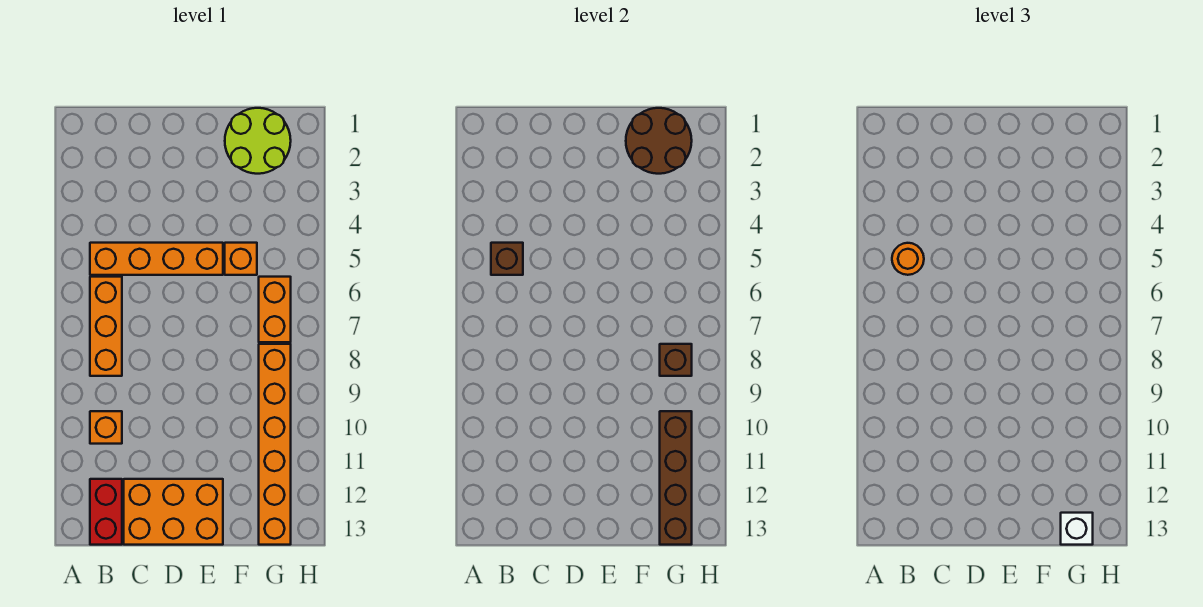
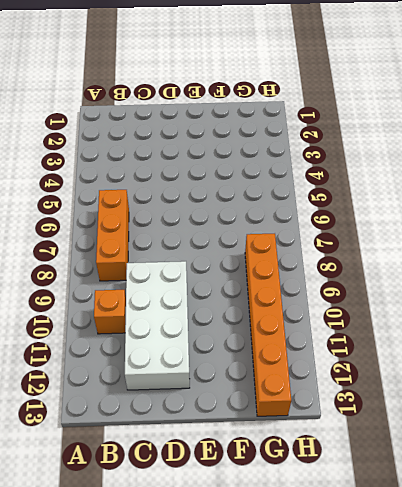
white 2x4 brick [125,261,190,390] -> orange 2x3 brick [124,479,223,545]
none -> orange 1x4 brick [90,243,223,275]
none -> red 1x2 brick [90,479,122,545]
none -> lime 2x2 round brick [225,108,291,174]

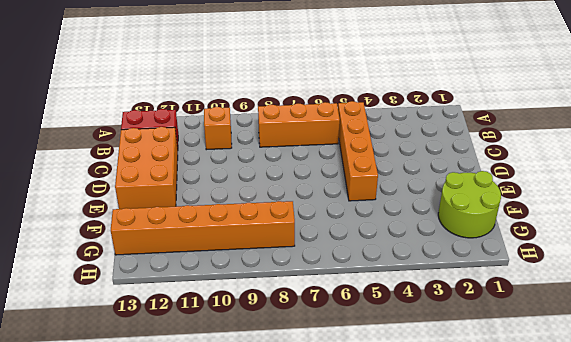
none -> orange 1x1 brick [225,243,257,275]
none -> orange 1x2 brick [259,277,291,342]
none -> brown 1x1 brick [491,243,523,275]

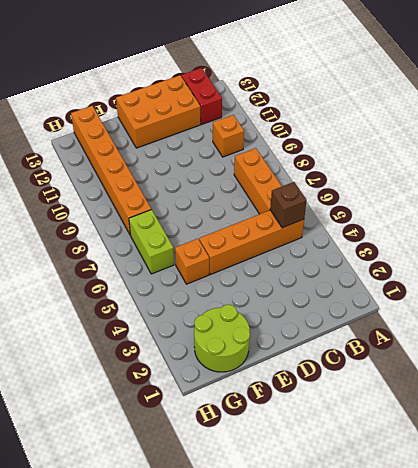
lime 1x2 brick [129,210,174,274] -> orange 1x2 brick [259,277,291,342]
none -> brown 2x2 round brick [626,108,692,174]
none -> brown 1x1 brick [660,344,692,376]
none -> brown 1x4 brick [660,411,692,545]

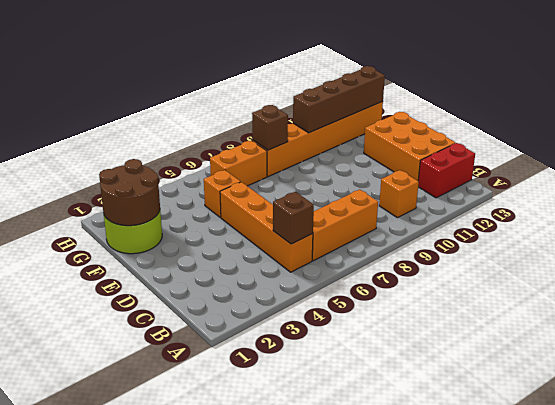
none -> orange 1x1 round brick [892,243,924,275]
none -> white 1x1 brick [1061,513,1093,545]

